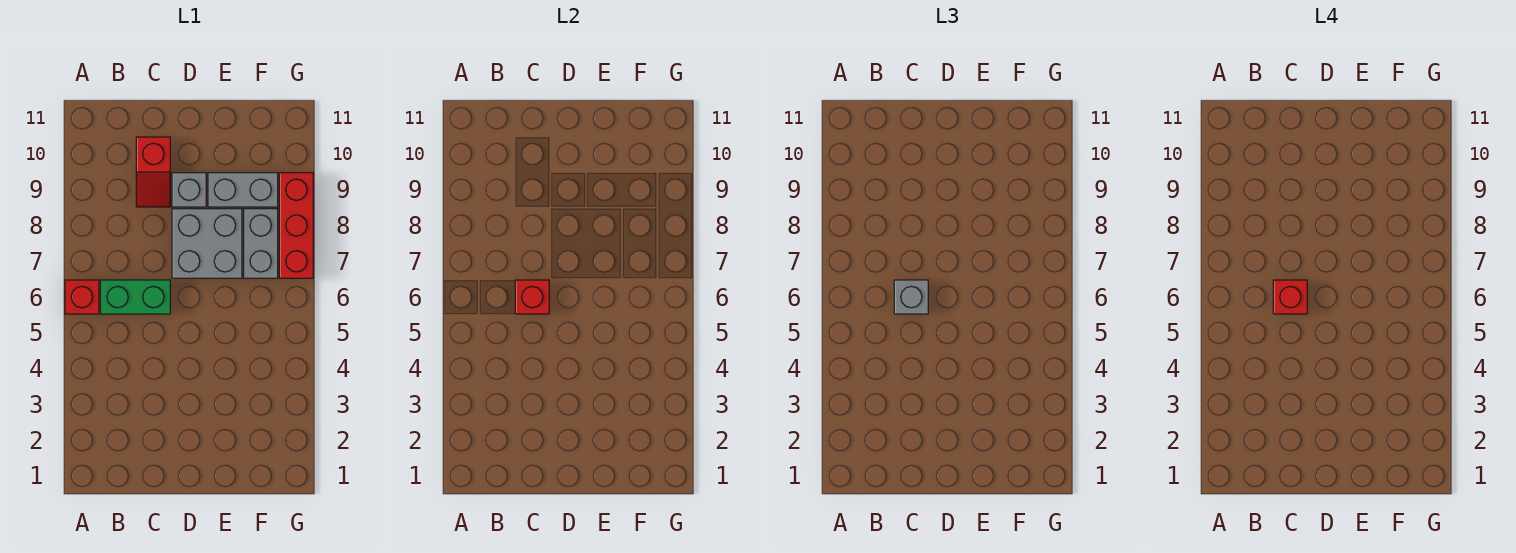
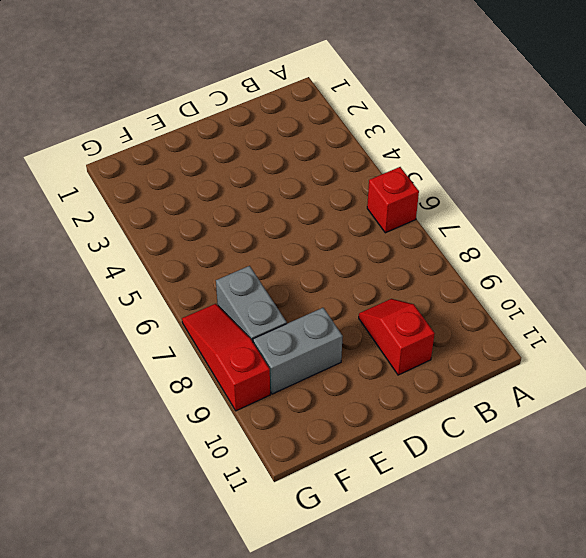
red 1x3 slope [182,304,270,411] -> red 1x3 brick [279,173,313,278]
none -> green 1x2 brick [101,280,170,314]
none -> grey 2x2 brick [172,209,242,278]

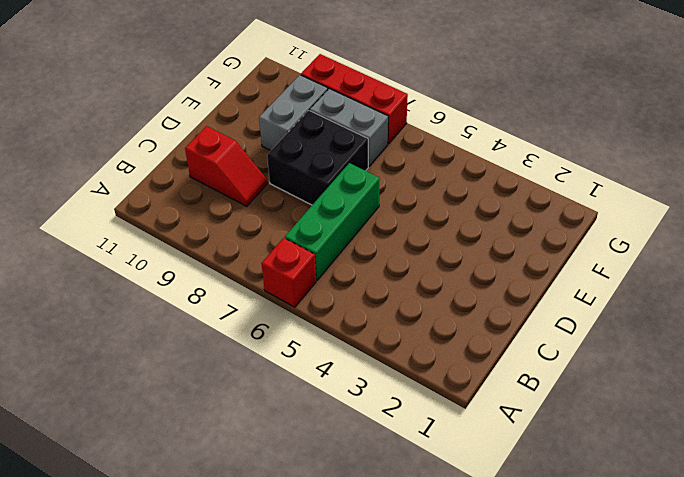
green 1x3 brick [285,163,380,280] -> green 1x2 brick [101,280,170,314]
black 2x2 brick [267,110,368,205] -> grey 2x2 brick [172,209,242,278]
none -> grey 1x1 brick [172,173,206,207]
none -> red 1x1 brick [515,280,549,314]

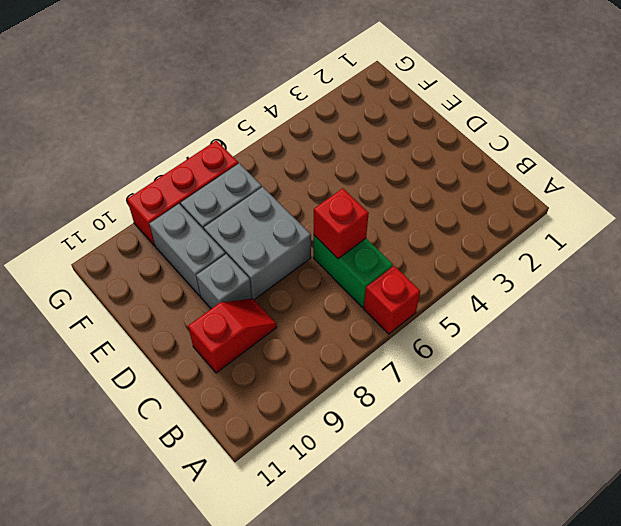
none -> grey 1x1 brick [894,280,928,314]
none -> red 1x1 brick [1273,280,1307,314]

